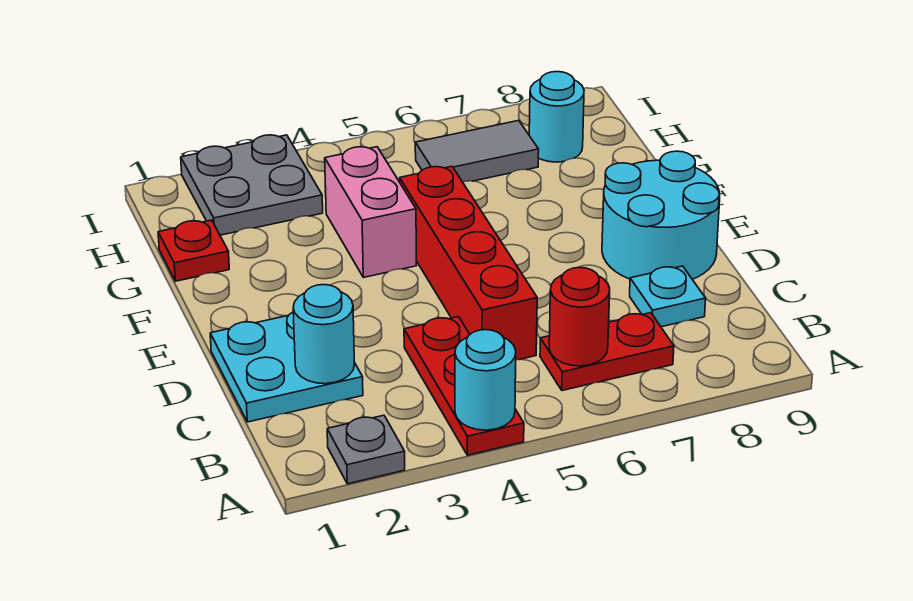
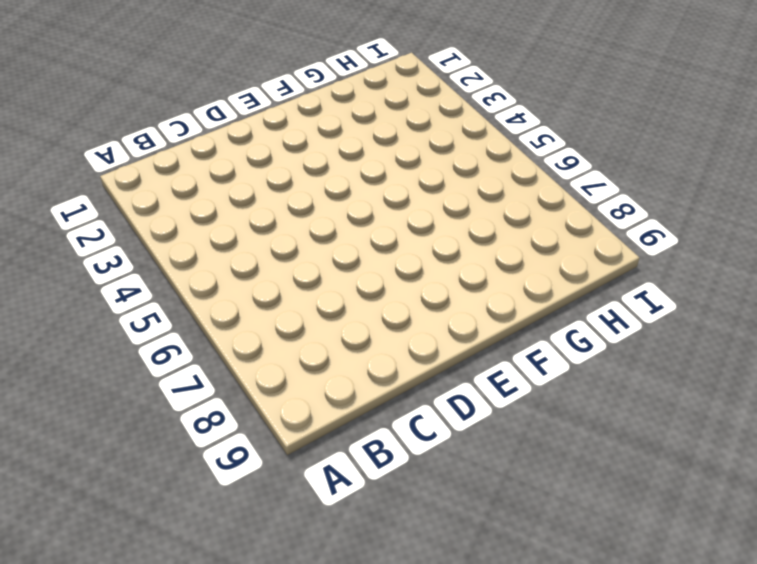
none -> grey 1x1 plate [327,415,405,484]
none -> red 1x3 plate [404,317,524,455]
none -> red 1x2 plate [540,313,674,391]

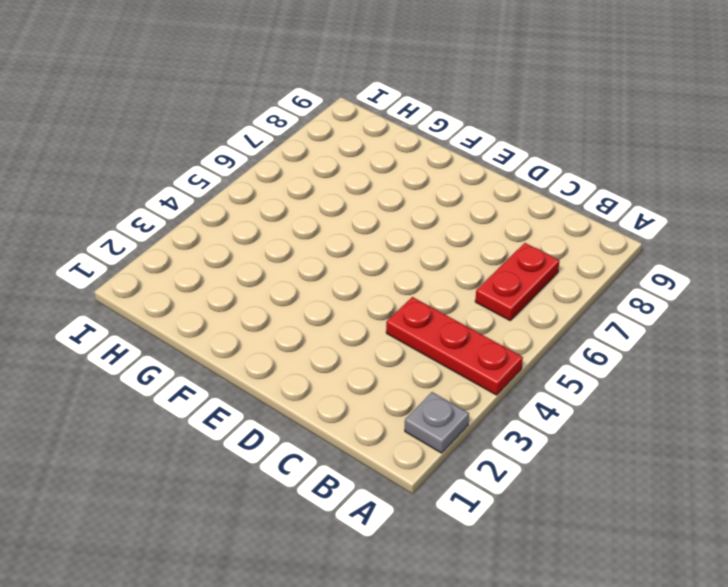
none -> cyan 2x2 plate [210,312,363,422]
none -> red 1x4 brick [400,166,537,360]
none -> cyan 1x1 plate [630,266,706,327]

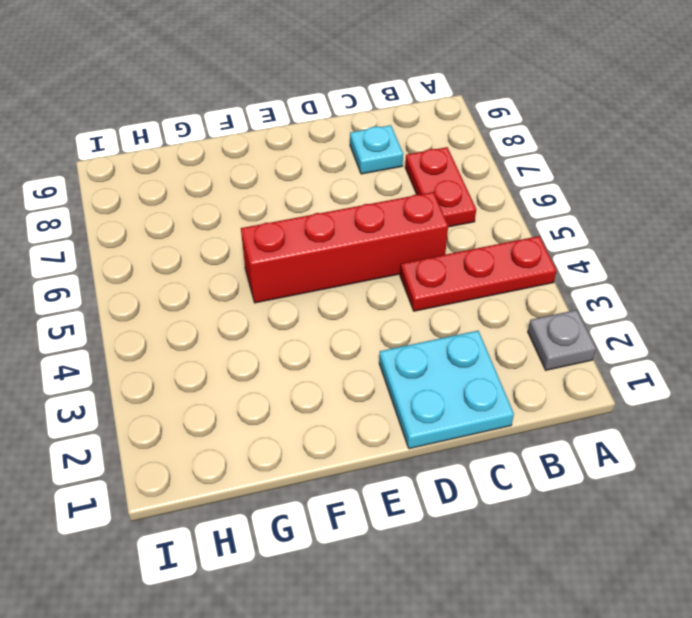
none -> cyan 2x2 round brick [602,151,720,279]
none -> pink 1x2 brick [325,147,416,277]
none -> red 1x1 plate [158,220,229,281]

